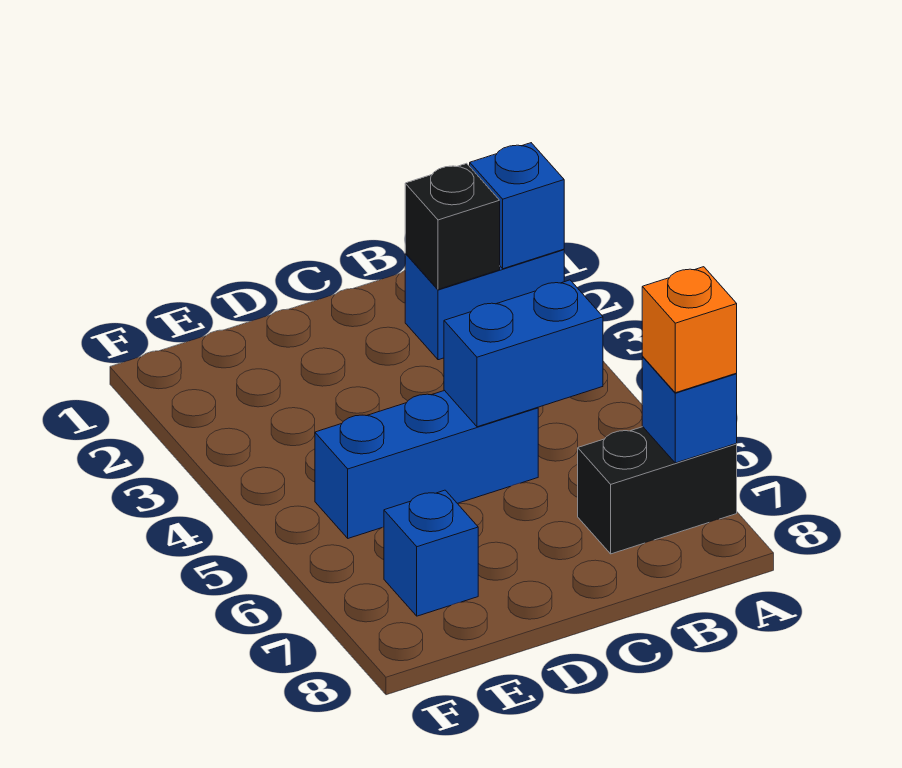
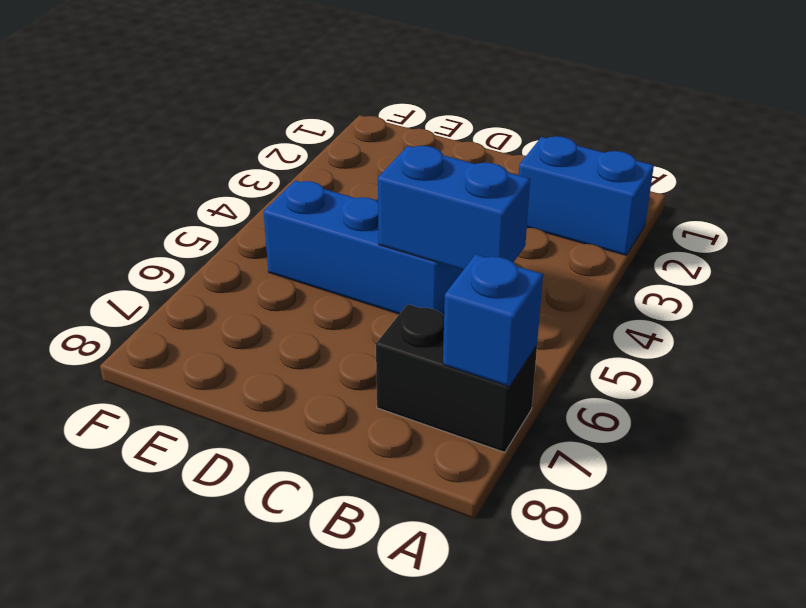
none -> blue 1x1 brick [384,490,478,616]
none -> blue 1x1 brick [470,143,564,269]

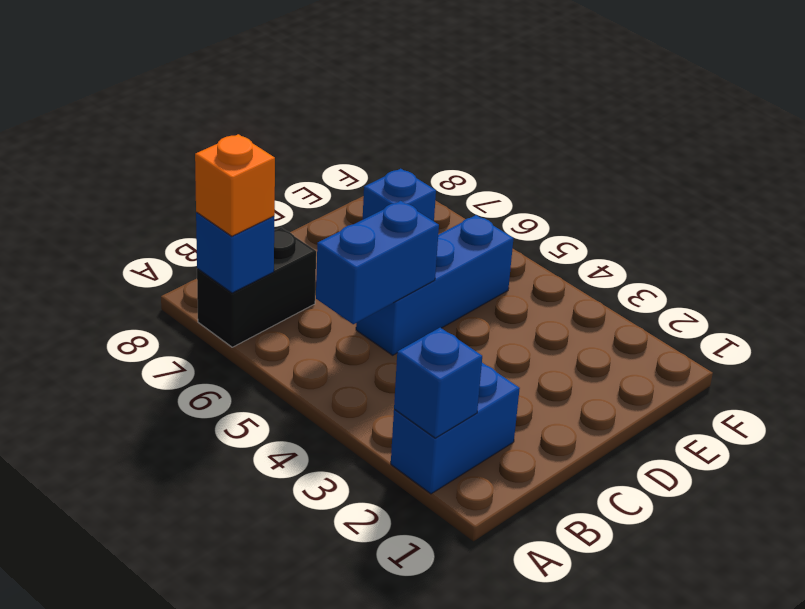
none -> black 1x1 brick [405,163,500,289]

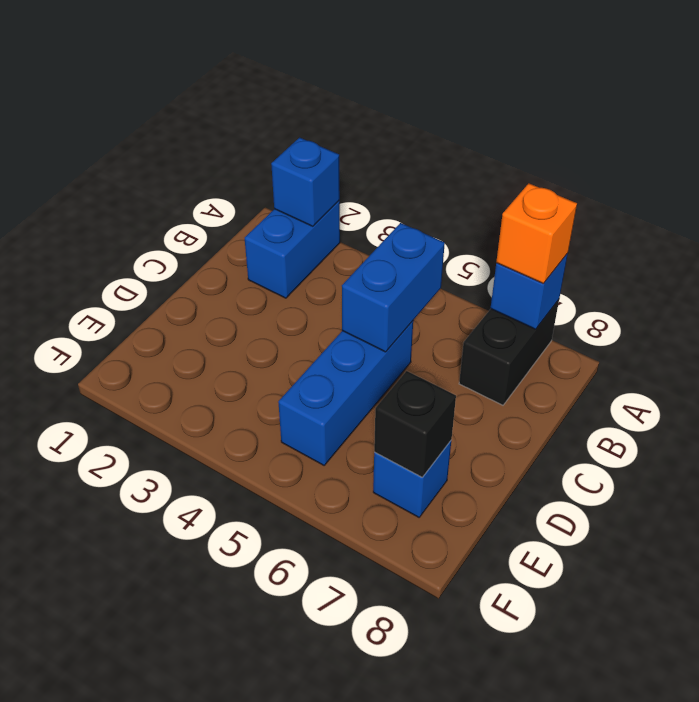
black 1x1 brick [374,371,456,477] -> black 1x1 brick moved to [405,163,500,289]

